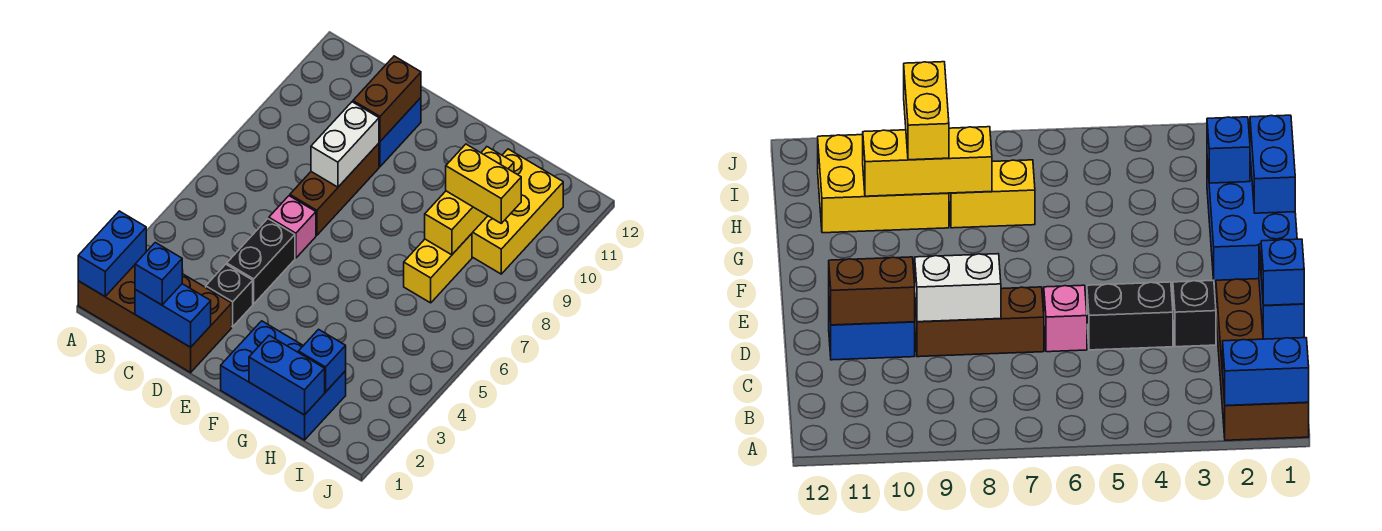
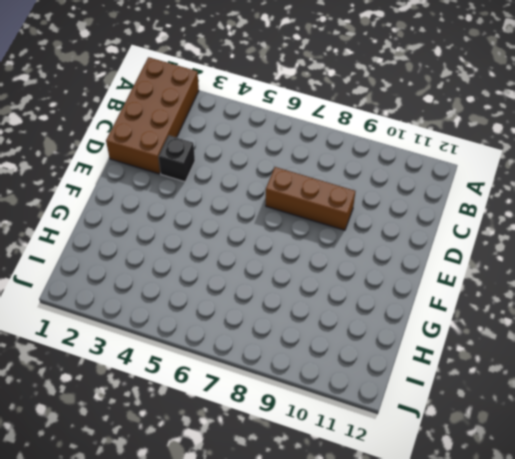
none -> black 1x2 brick [227,219,295,304]
none -> pink 1x1 brick [269,196,316,258]
none -> blue 1x2 brick [379,98,421,167]

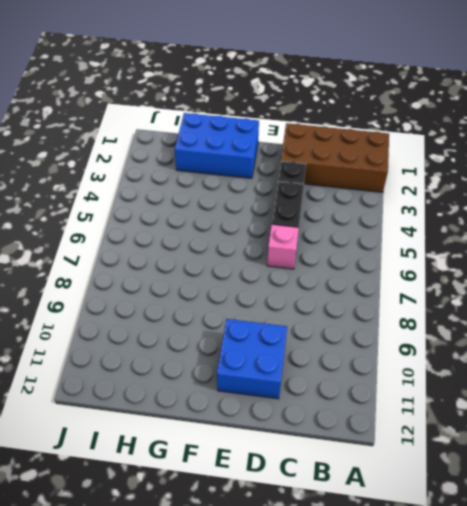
blue 2x2 brick [217,319,287,399] -> blue 1x2 brick [379,98,421,167]
none -> brown 1x3 brick [290,143,379,235]
none -> yellow 1x2 brick [404,234,472,303]
none -> yellow 2x3 brick [472,149,563,274]

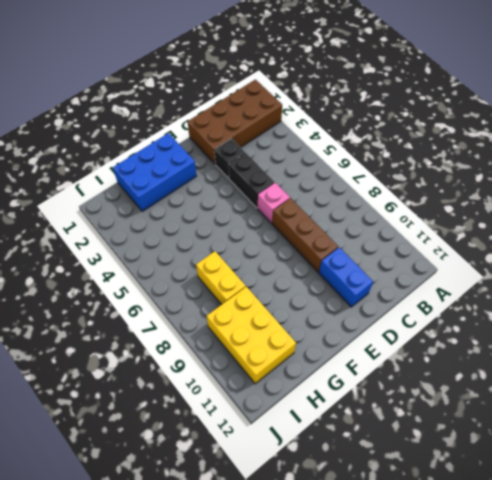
none -> blue 1x2 brick [78,211,146,296]
none -> blue 1x2 brick [135,284,211,347]
none -> white 1x2 brick [311,102,379,187]

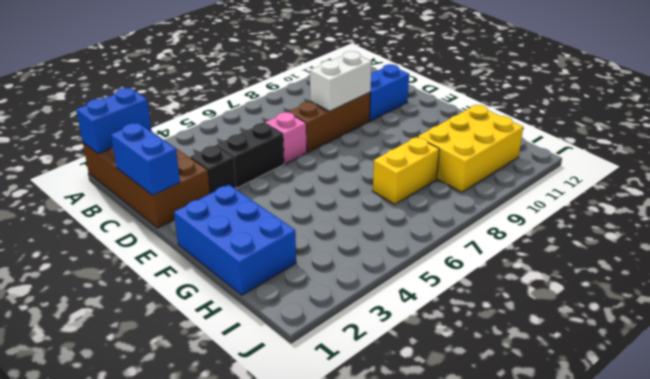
none -> brown 1x2 brick [353,56,421,141]
none -> blue 1x2 brick [249,336,325,415]
none -> blue 1x1 brick [298,329,346,392]

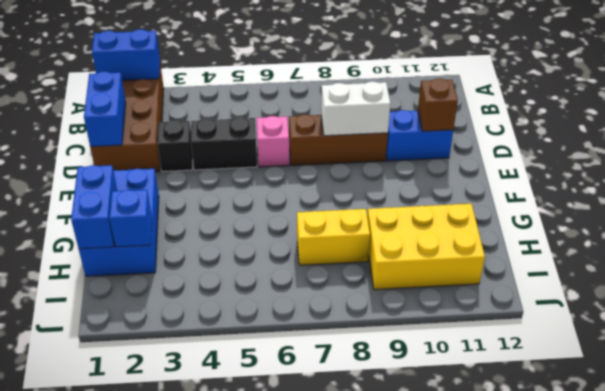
brown 1x1 brick [418,79,458,131] -> brown 1x2 brick [353,56,421,141]
none -> yellow 1x3 brick [425,147,514,255]
none -> blue 1x1 brick [135,243,182,305]
none -> yellow 1x2 brick [446,144,521,223]

